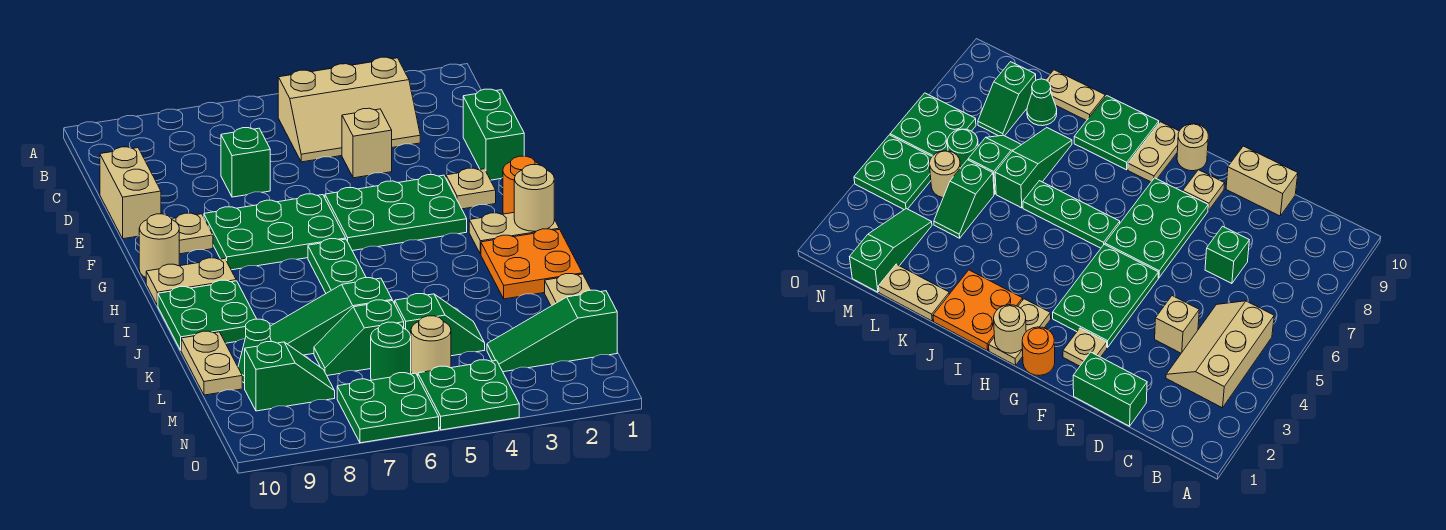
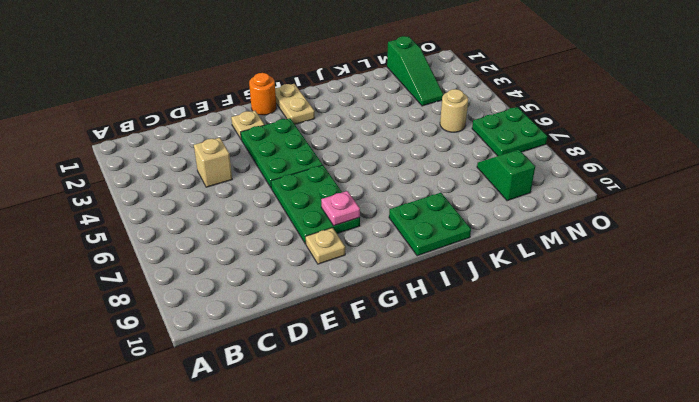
pink 1x1 plate [321,191,360,226] -> none
none -> tan 2x3 slope [278,57,420,162]
none -> green 1x2 brick [463,89,524,180]
none -> green 1x1 brick [221,128,270,197]

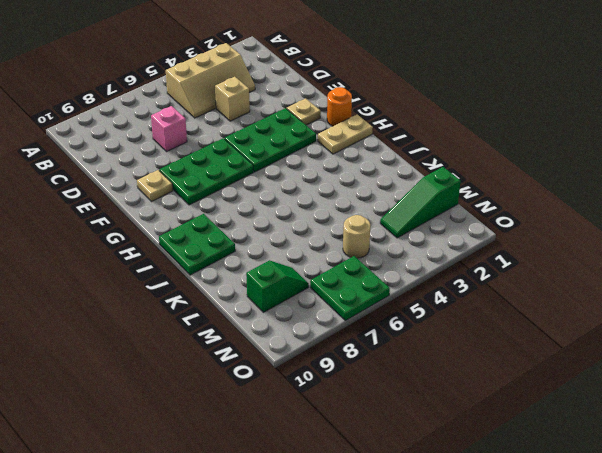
pink 1x1 brick [151,106,187,151] -> green 1x1 brick [221,128,270,197]
none -> green 1x2 brick [463,89,524,180]
none -> tan 1x2 brick [100,147,161,239]
none -> tan 1x1 round brick [139,214,179,278]

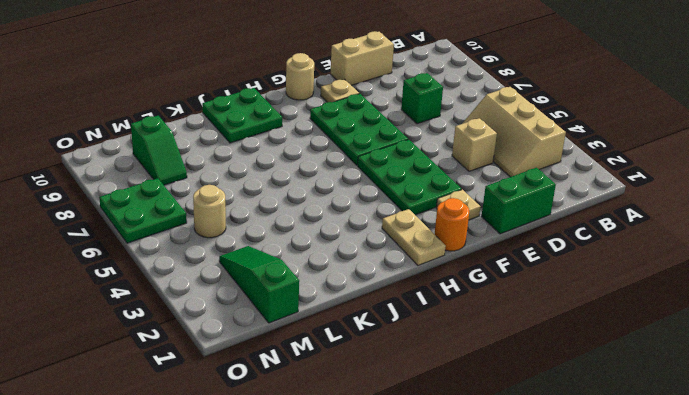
none -> green 1x3 plate [308,239,366,293]
none -> tan 1x2 plate [146,258,236,306]
none -> orange 2x2 plate [481,229,582,299]

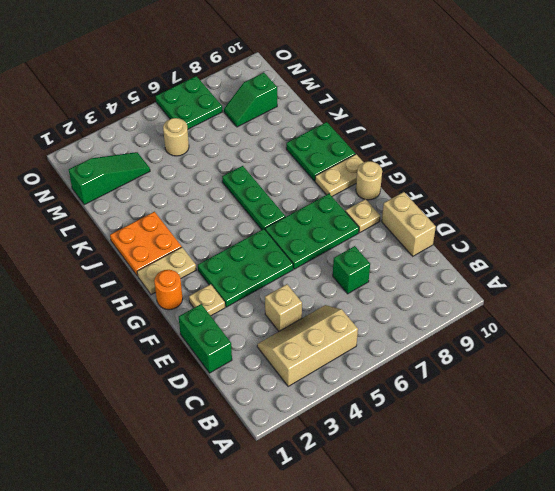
none -> tan 1x2 plate [545,274,591,306]
none -> green 1x3 slope [270,278,392,355]
none -> tan 1x2 plate [181,331,242,395]

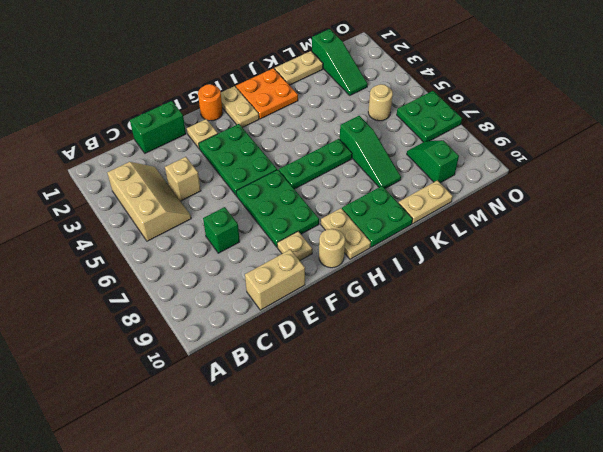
none -> green 1x2 slope [395,294,485,356]
none -> green 1x2 slope [314,300,404,376]
none -> green 1x1 cone [238,319,271,383]

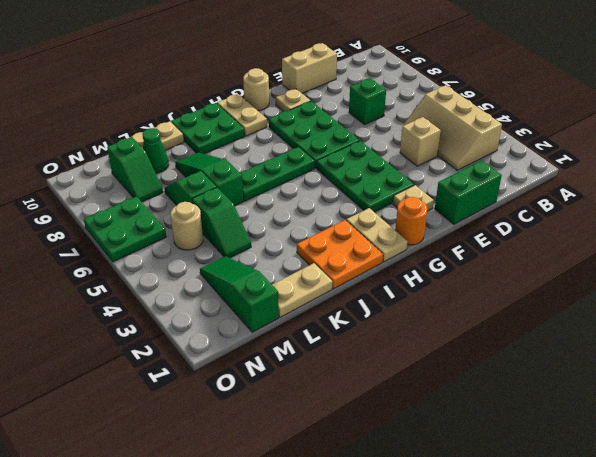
none -> green 1x1 round brick [371,322,411,380]
none -> green 2x2 plate [418,360,519,430]
none -> tan 1x1 round brick [514,165,554,231]

